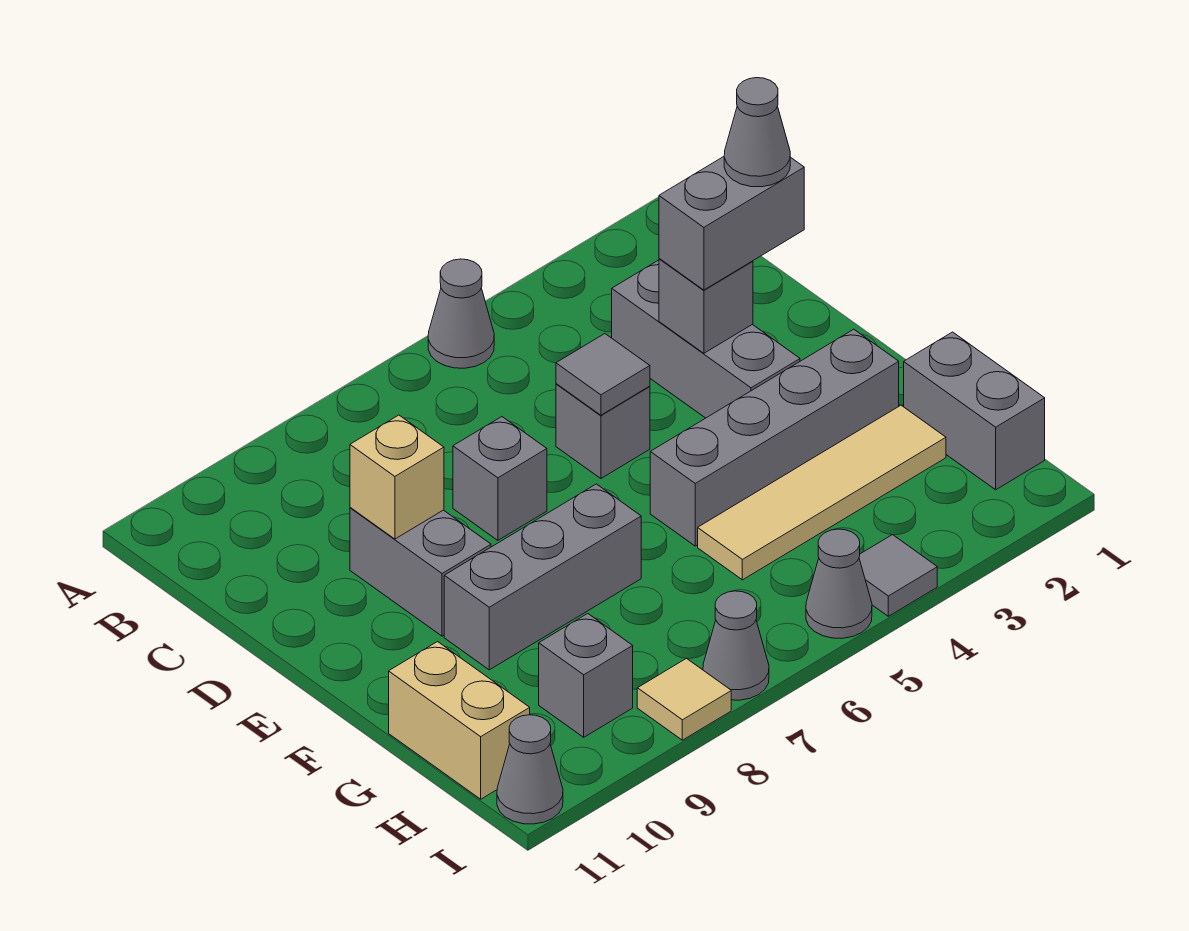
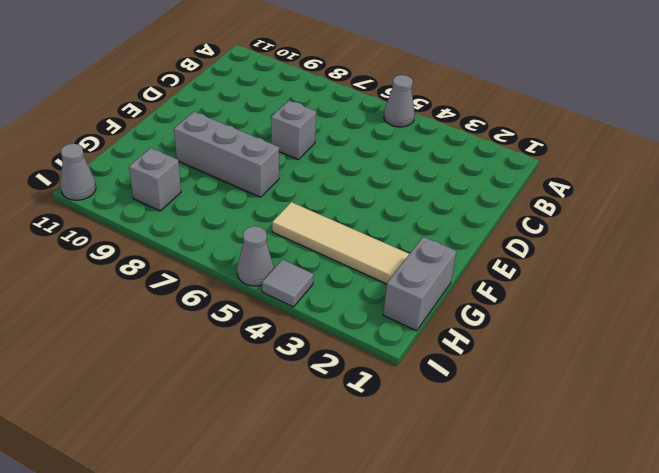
none -> grey 1x3 brick [612,260,800,418]
none -> grey 1x1 brick [556,384,650,479]
none -> grey 1x2 brick [350,508,491,636]

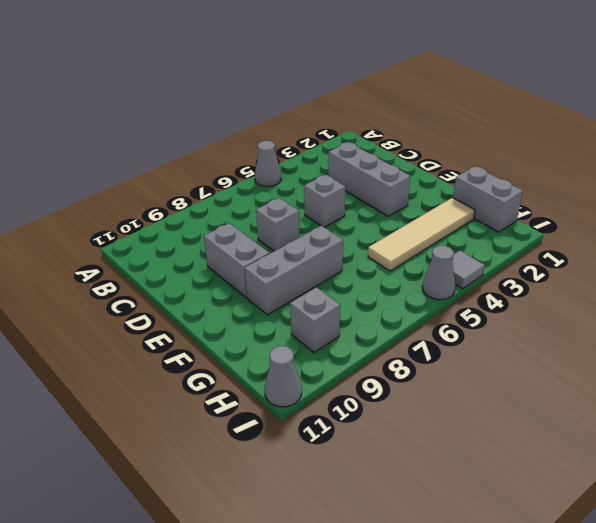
none -> grey 1x4 brick [650,329,899,546]
none -> tan 1x2 brick [389,642,530,799]
none -> grey 1x1 cone [703,591,769,700]

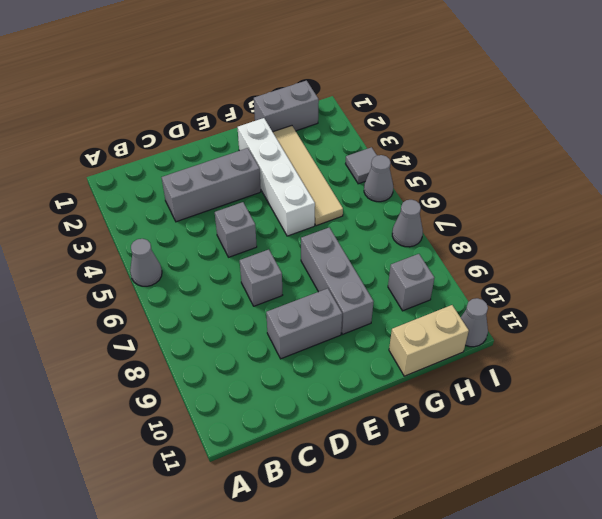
white 1x4 brick [238,118,315,236] -> grey 1x4 brick [650,329,899,546]
none -> tan 1x1 tile [637,658,731,740]
none -> grey 1x1 brick [659,259,753,353]
none -> grey 1x1 tile [556,334,650,415]

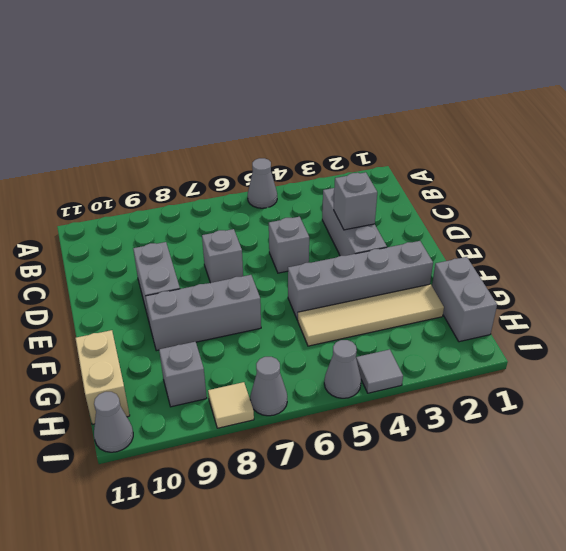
none -> grey 1x1 tile [556,334,650,415]
none -> tan 1x1 brick [350,415,444,539]
none -> grey 1x2 brick [659,157,804,290]

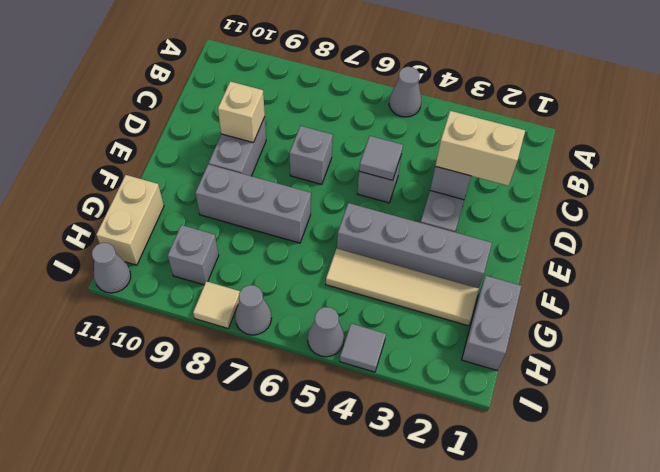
tan 1x2 brick [435,111,525,186] -> grey 1x2 brick [659,157,804,290]
none -> grey 1x1 cone [724,78,790,187]

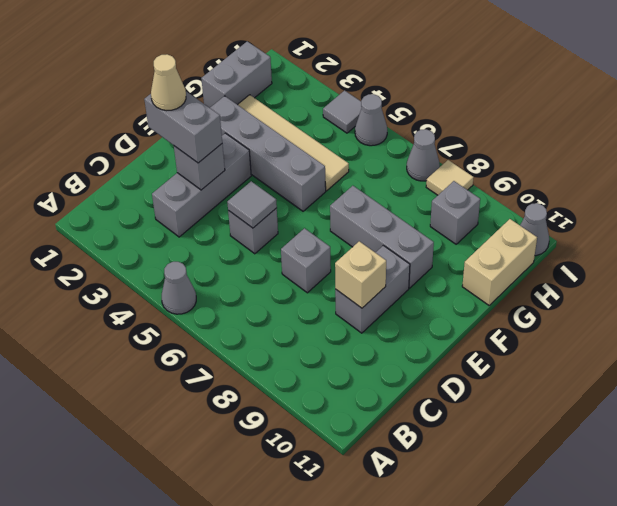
tan 1x1 cone [151,54,186,111] -> grey 1x1 cone [724,78,790,187]

